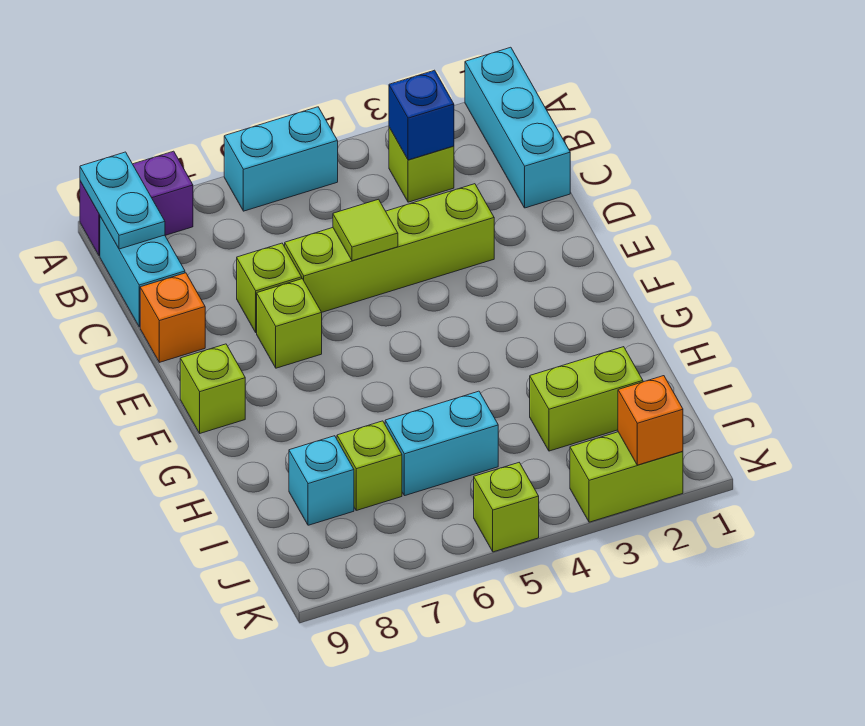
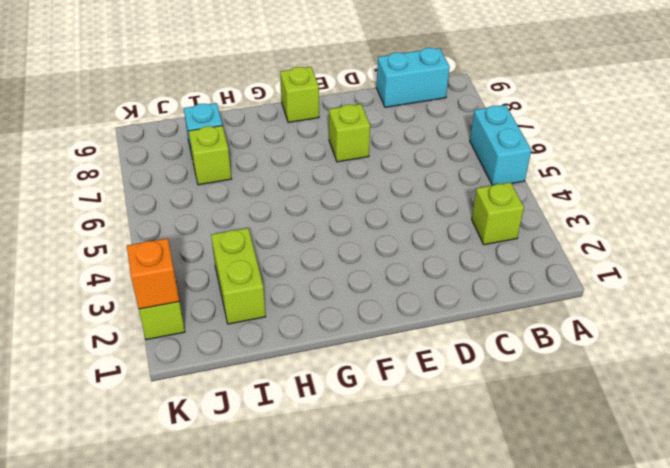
none -> cyan 1x3 brick [465,47,570,208]
none -> purple 1x2 brick [80,151,193,256]
none -> lime 1x4 brick [285,184,494,312]

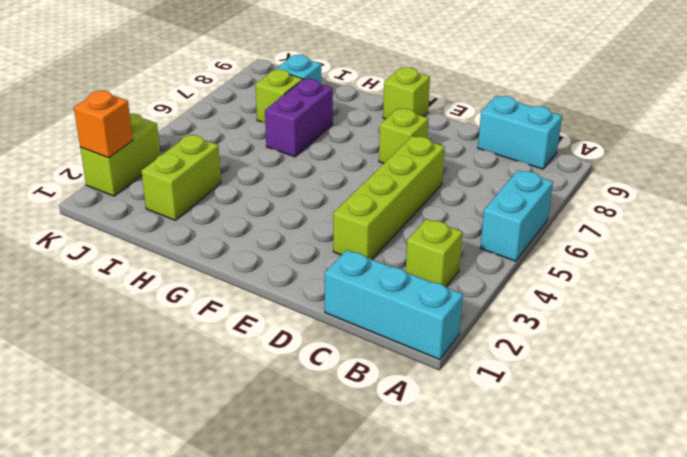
purple 1x2 brick [265,79,333,157] -> purple 1x2 brick moved to [80,151,193,256]
none -> lime 1x1 brick [237,243,302,333]
none -> orange 1x1 brick [140,273,205,362]
none -> cyan 1x2 brick [385,391,498,496]

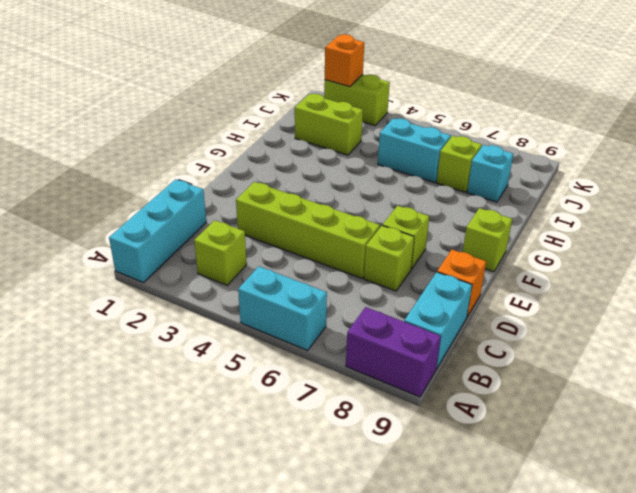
none -> lime 1x1 brick [474,463,539,552]
none -> cyan 1x2 plate [80,152,165,249]
none -> blue 1x1 brick [389,70,454,160]

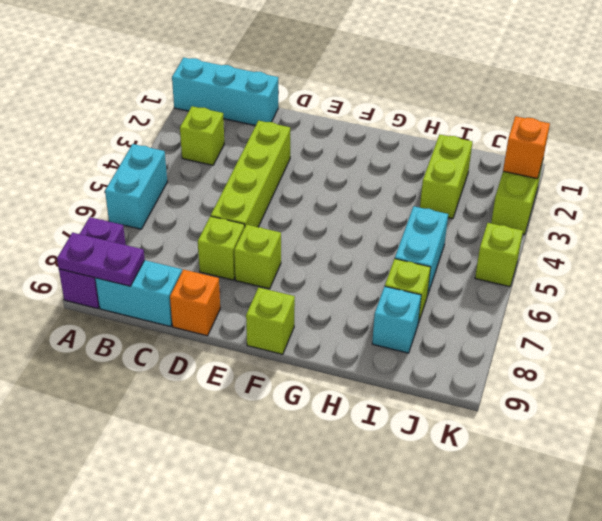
purple 1x2 plate [57,233,145,286] -> cyan 1x2 plate [80,152,165,249]
none -> blue 1x1 brick [389,70,454,160]
none -> lime 1x1 tile [333,199,398,261]

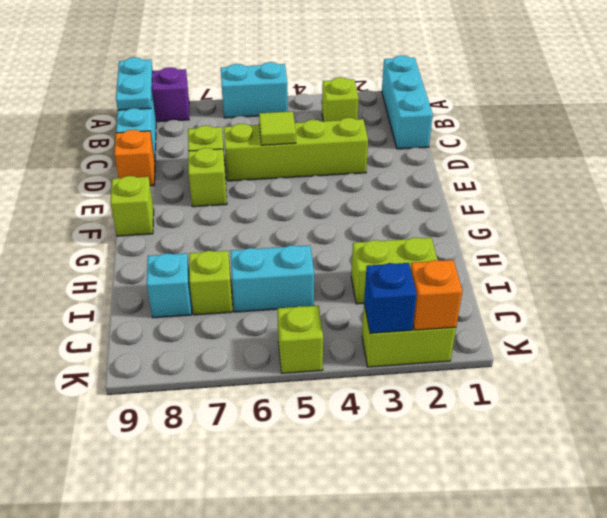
blue 1x1 brick [364,263,417,333] -> blue 1x1 brick moved to [389,70,454,160]

